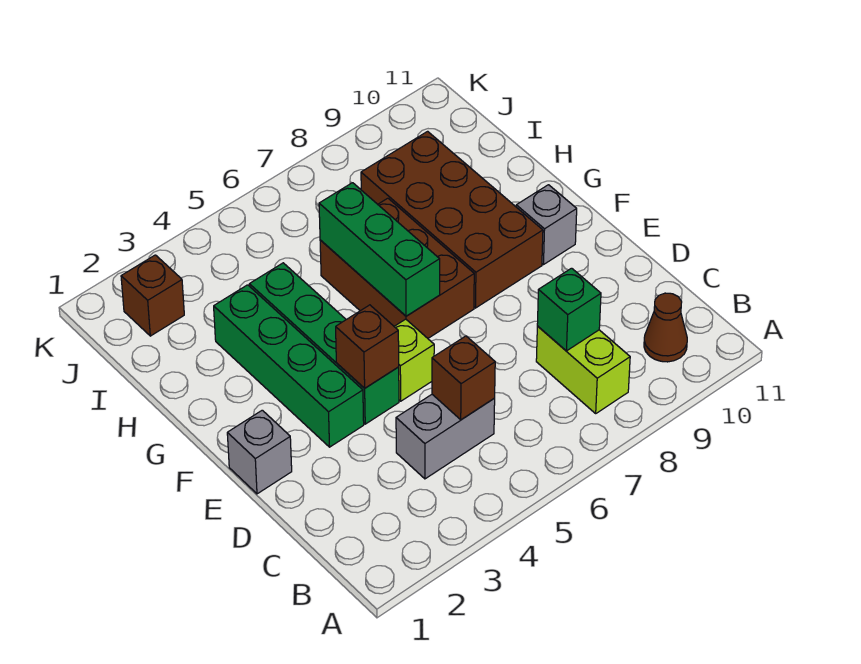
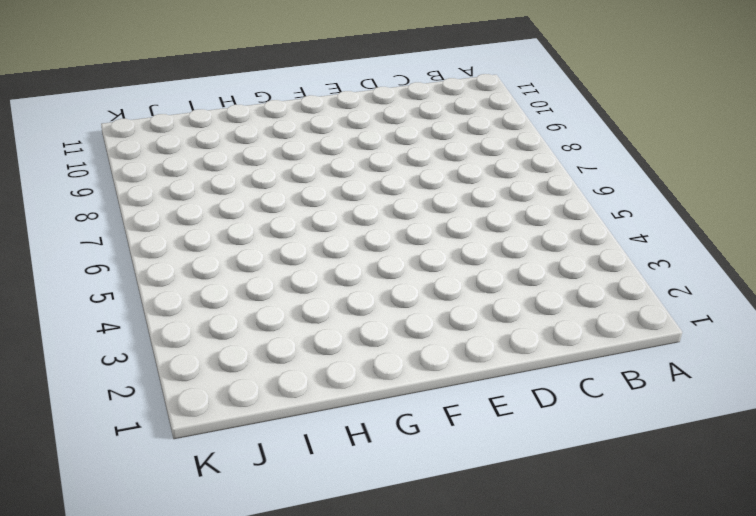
none -> lime 1x2 brick [536,326,630,413]
none -> brown 1x1 cone [644,293,687,362]
none -> grey 1x2 brick [396,395,495,479]

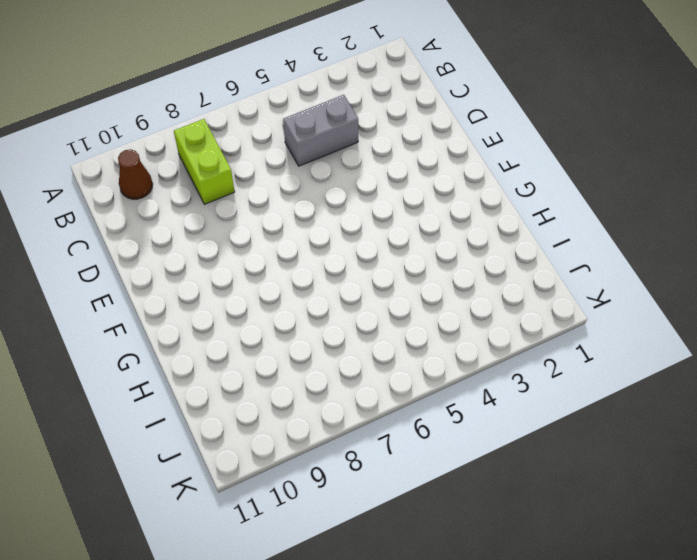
none -> grey 1x1 brick [227,410,292,494]
none -> green 1x4 brick [214,285,364,447]
none -> green 1x4 brick [249,263,399,424]

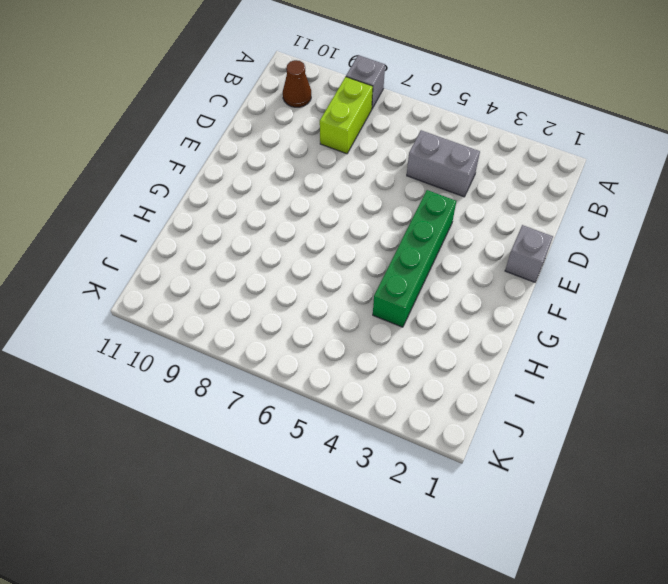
grey 1x1 brick [346,55,385,109] -> grey 1x1 brick moved to [516,185,577,265]
none -> green 1x4 brick [214,285,364,447]
none -> lime 1x1 brick [394,319,434,401]
none -> brown 2x3 brick [320,198,474,338]

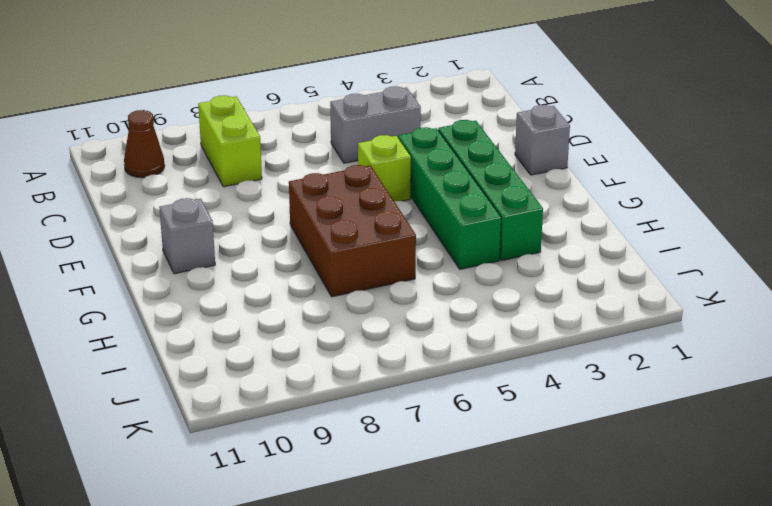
none -> brown 2x4 brick [361,131,543,308]
none -> brown 1x1 brick [121,255,184,336]
none -> brown 1x1 brick [432,336,495,420]

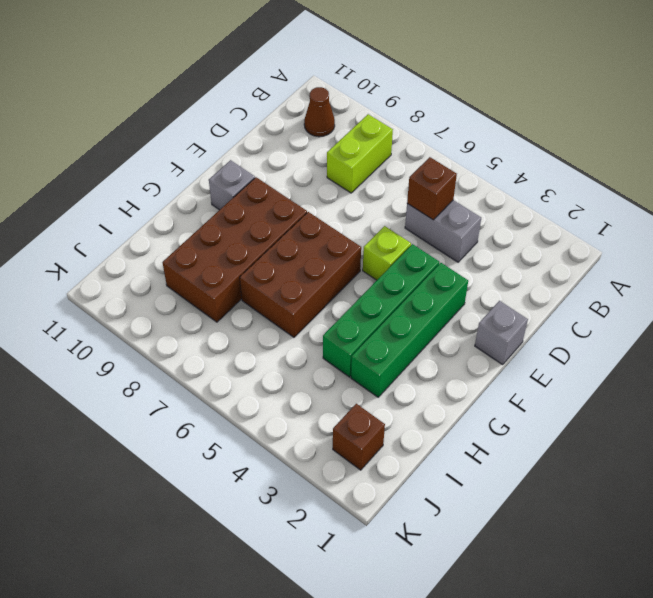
none -> green 1x1 brick [537,268,601,351]
none -> brown 1x1 brick [336,305,399,388]
none -> green 1x3 brick [319,183,440,316]

